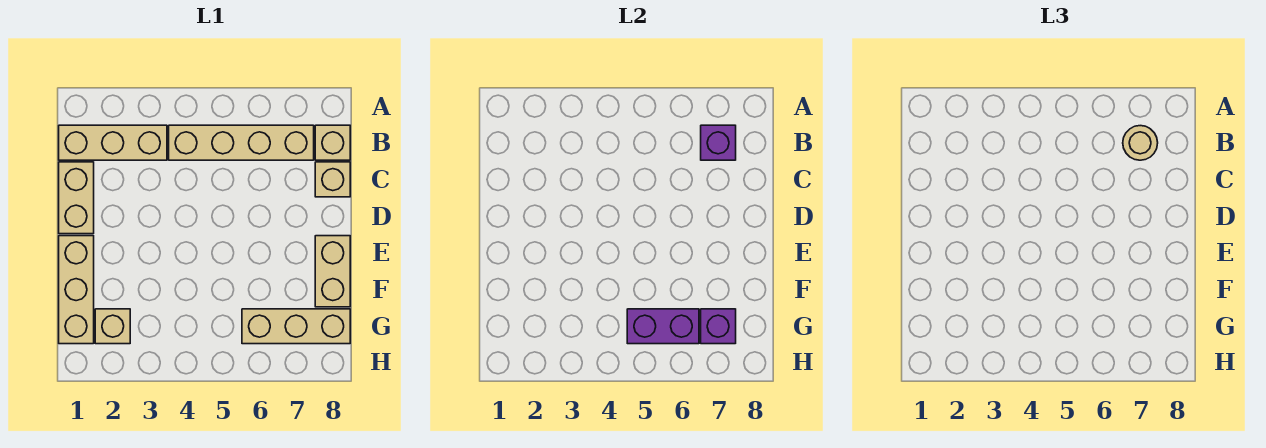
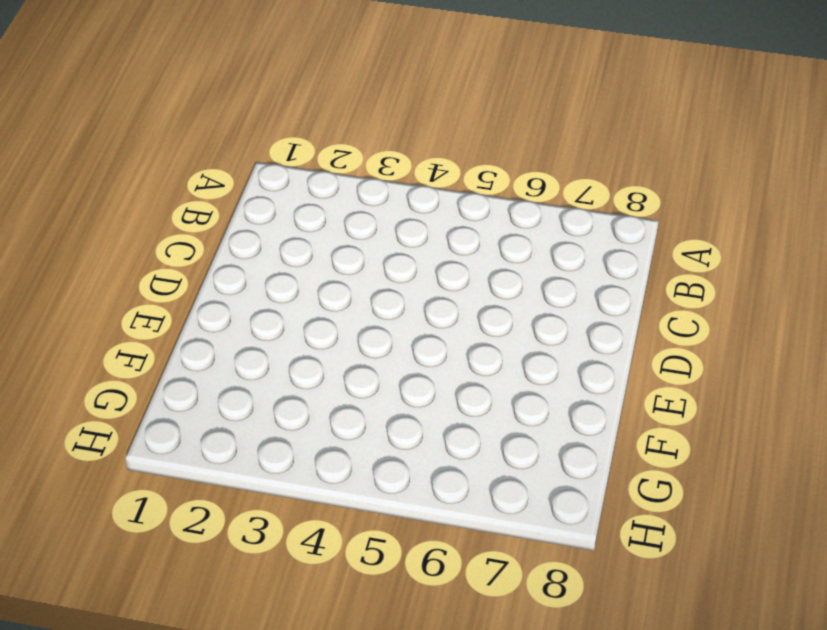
none -> tan 1x3 brick [59,125,167,160]
none -> tan 1x4 brick [169,125,314,160]
none -> tan 1x1 brick [315,125,350,160]

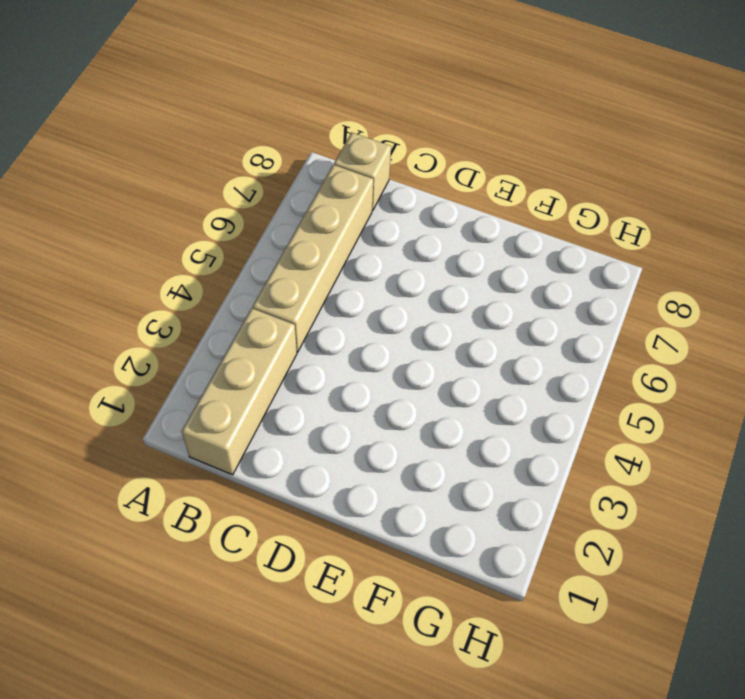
none -> tan 1x2 brick [59,162,94,234]
none -> tan 1x1 brick [315,162,350,197]
none -> tan 1x3 brick [59,236,94,344]

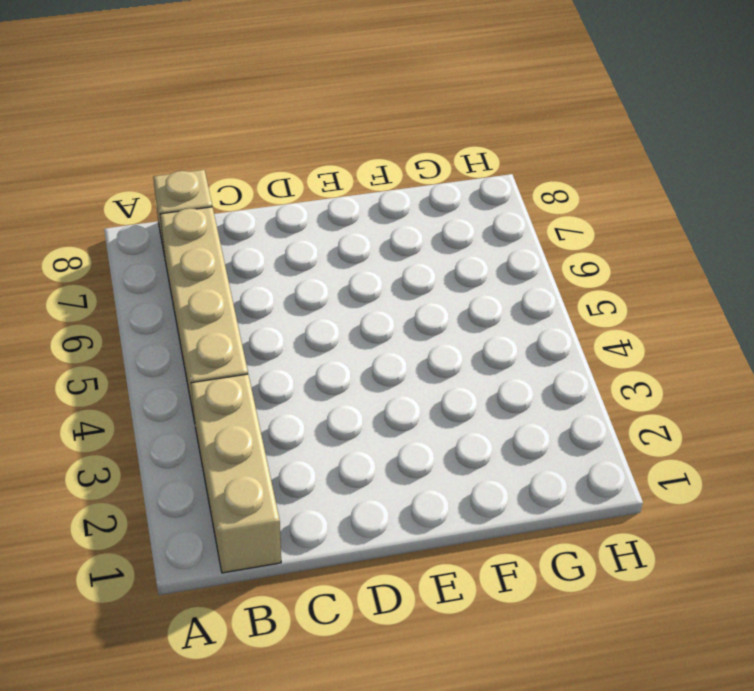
none -> tan 1x2 brick [59,162,94,234]
none -> tan 1x1 brick [315,162,350,197]
none -> tan 1x3 brick [59,236,94,344]

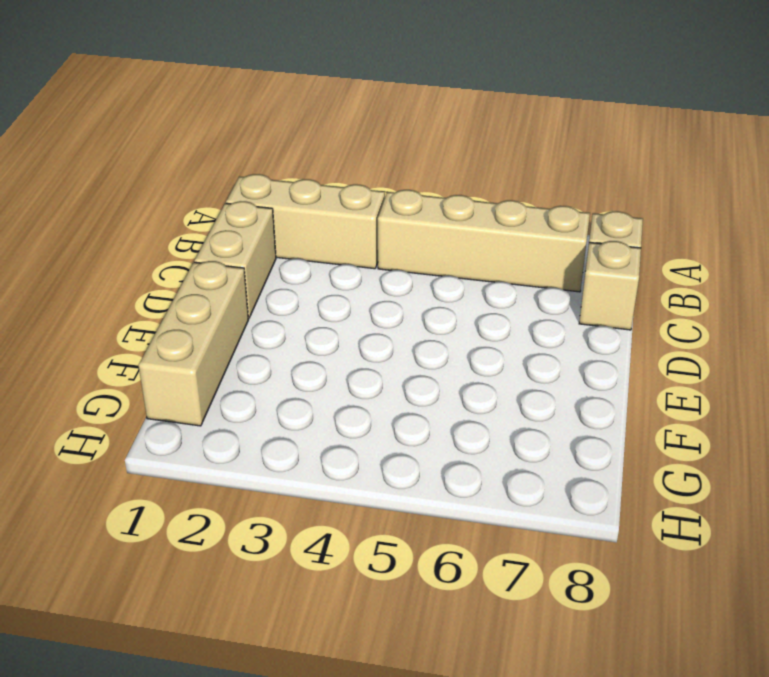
none -> tan 1x2 brick [315,236,350,307]
none -> tan 1x1 brick [95,309,130,344]
none -> tan 1x3 brick [242,309,350,344]

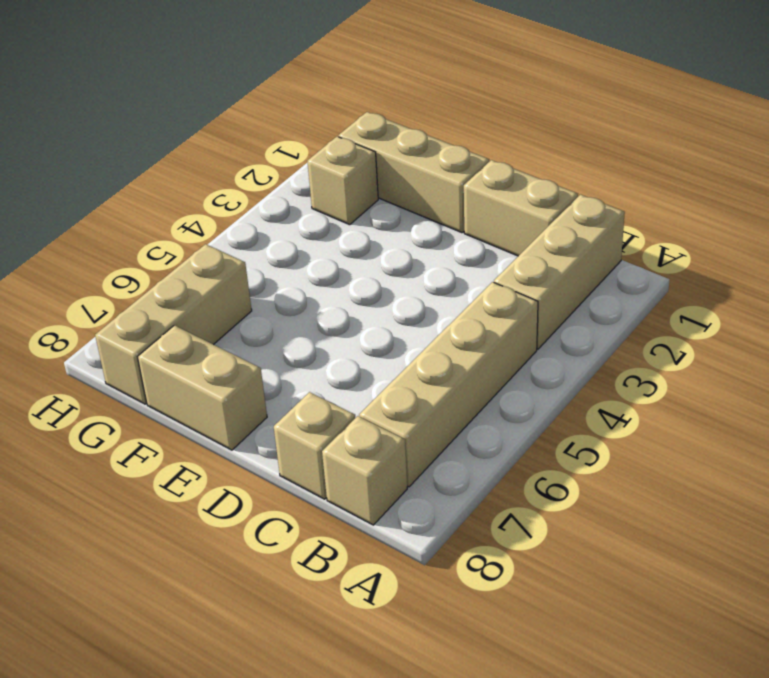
none -> purple 1x1 brick [701,125,736,160]
none -> purple 1x2 brick [627,309,699,344]
none -> purple 1x1 brick [701,309,736,344]

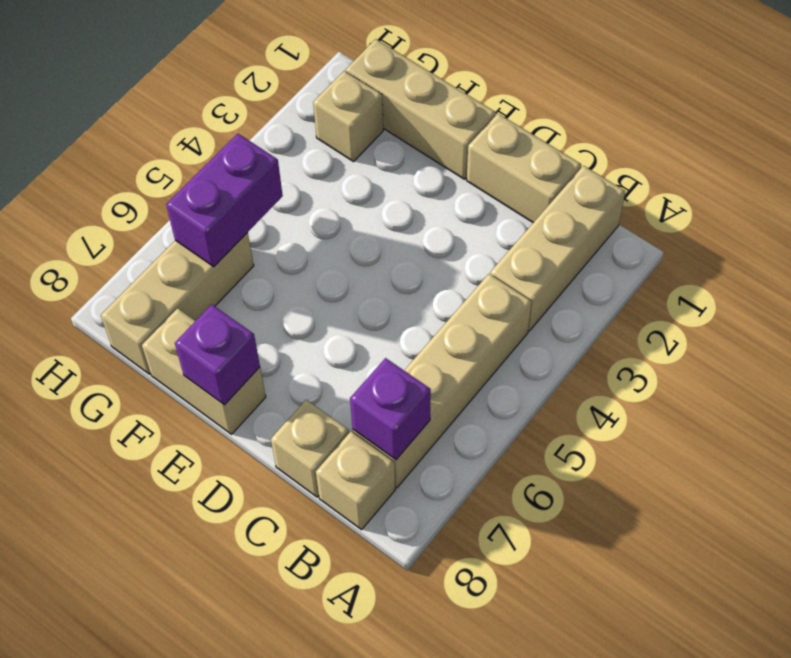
purple 1x1 brick [175,304,260,405] -> purple 1x1 brick moved to [701,309,736,344]
none -> tan 1x1 round brick [1123,126,1158,160]

